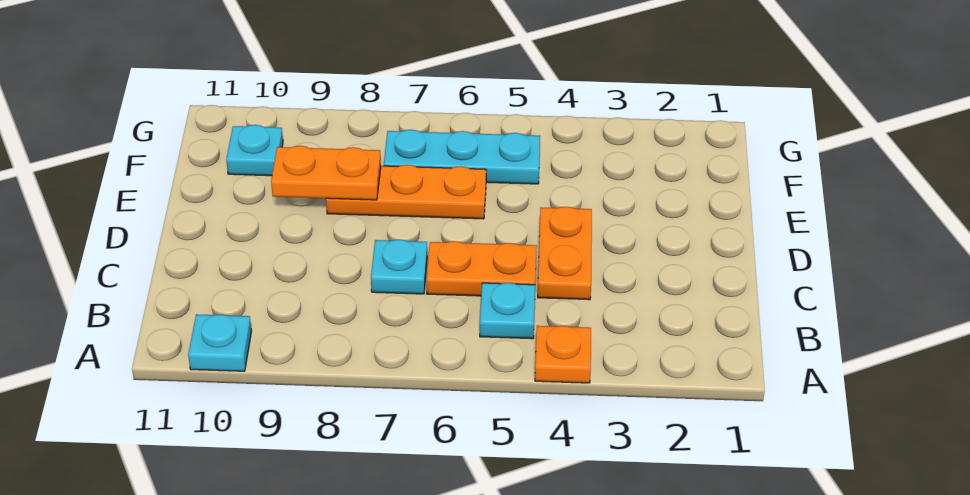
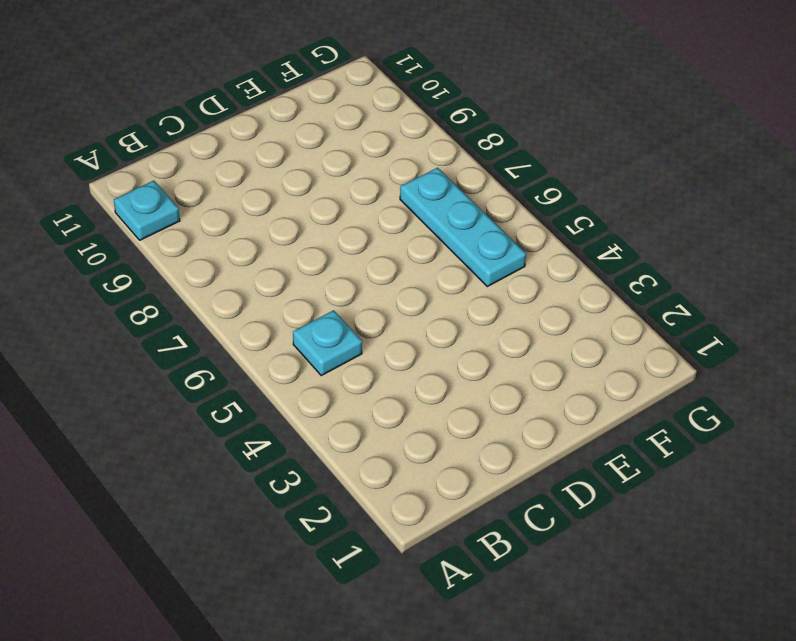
none -> orange 1x1 plate [535,326,591,383]
none -> orange 1x2 plate [538,207,592,300]

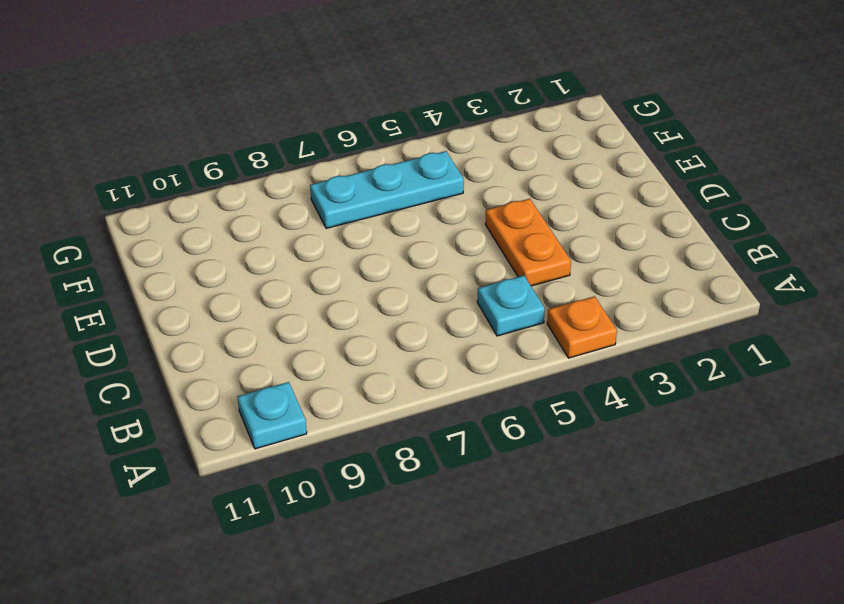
none -> orange 1x2 plate [426,241,537,296]
none -> cyan 1x1 plate [371,239,427,294]

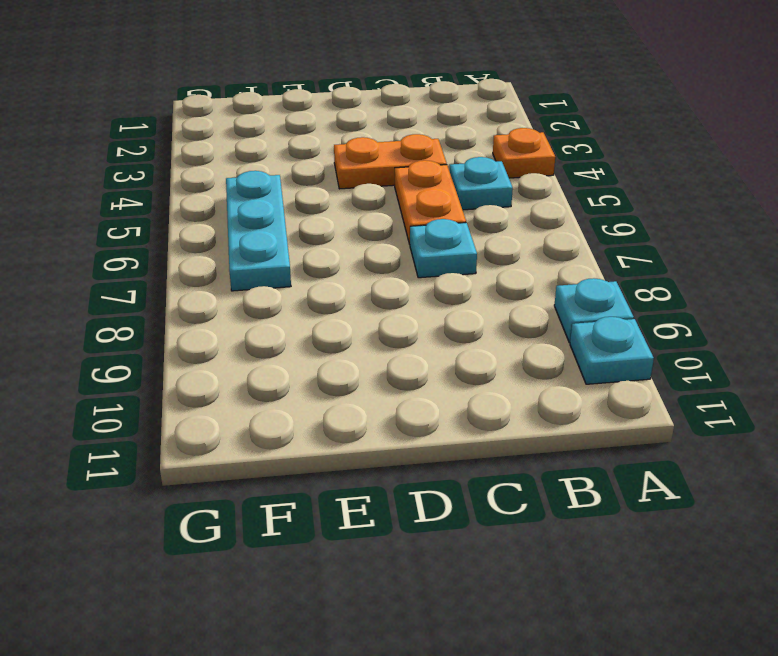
cyan 1x1 plate [554,278,634,343] -> cyan 1x1 plate moved to [226,125,283,176]
none -> orange 1x3 plate [326,165,486,219]
none -> orange 1x2 plate [271,146,381,200]

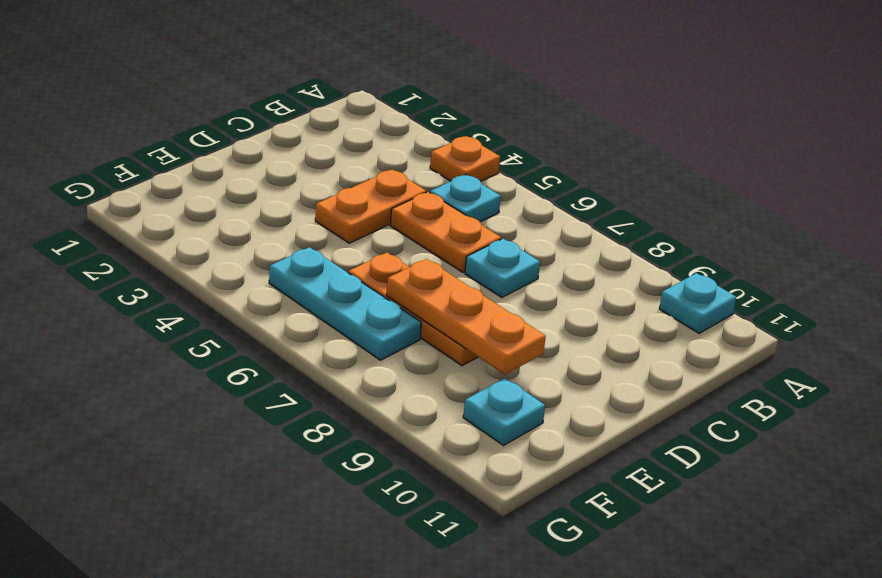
orange 1x3 plate [386,259,546,375] -> orange 1x2 plate [271,146,381,200]

